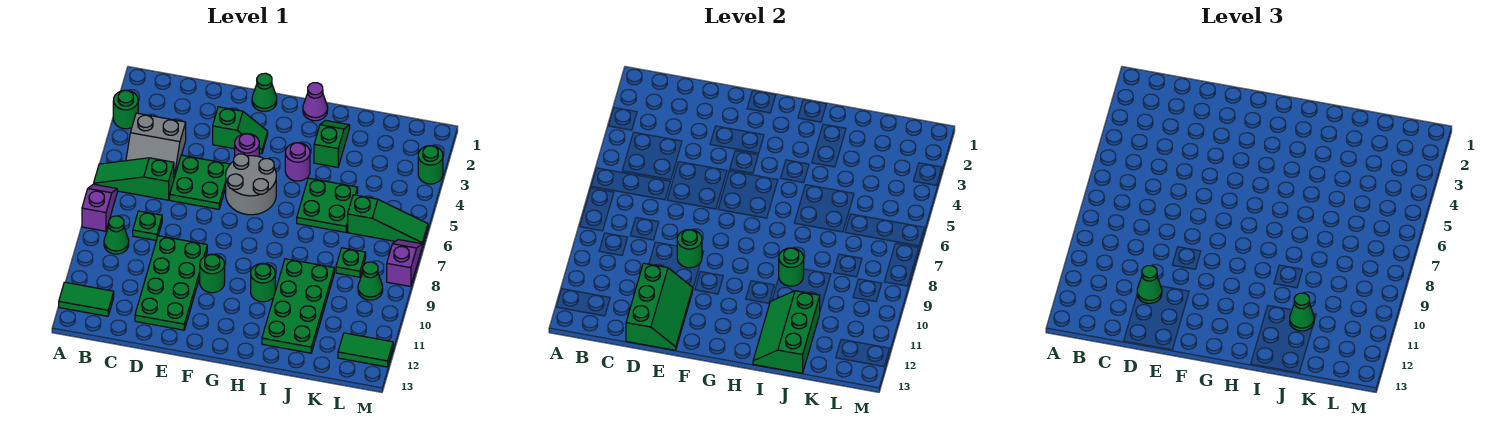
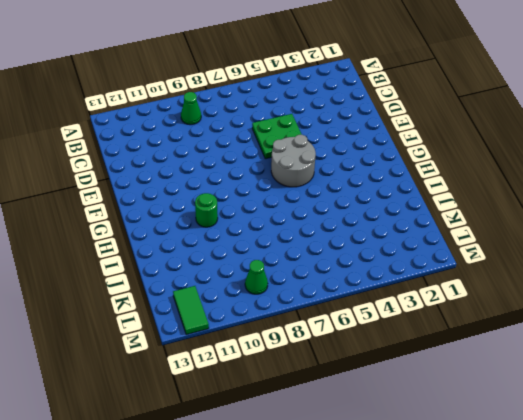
none -> green 1x1 round brick [113,90,138,129]
none -> green 1x3 slope [94,158,174,200]
none -> purple 1x2 slope [82,184,117,231]
none -> green 1x2 tile [59,282,114,316]

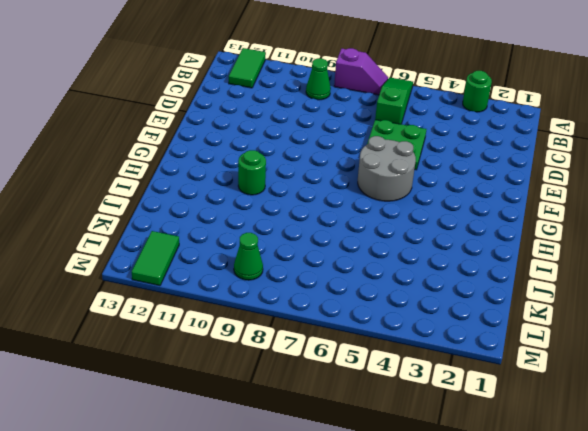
none -> grey 2x2 slope [126,113,186,178]
none -> green 1x1 plate [133,211,162,240]
none -> green 2x4 plate [135,236,207,330]
none -> green 1x2 slope [213,107,268,154]

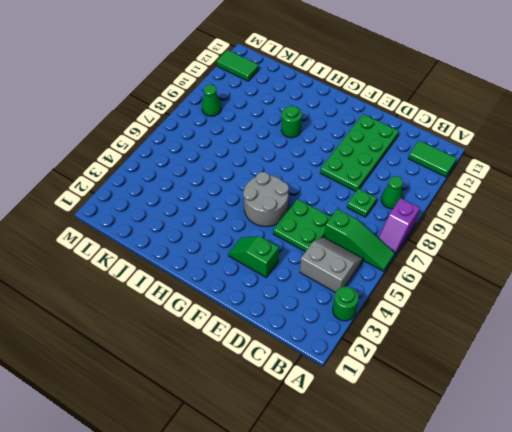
none -> green 1x1 cone [252,73,277,112]
none -> purple 1x1 round brick [235,133,259,157]
none -> green 1x1 round brick [200,254,225,293]
none -> purple 1x1 cone [303,83,328,121]

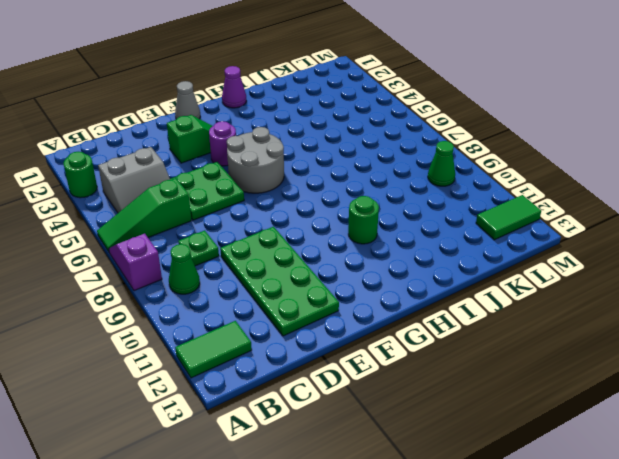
grey 1x1 cone [175,81,200,119] -> green 1x1 cone [252,73,277,112]
none -> green 1x1 round brick [200,254,225,293]
none -> purple 1x1 round brick [285,143,310,181]
none -> green 1x2 slope [314,120,350,167]
none -> green 2x2 plate [297,178,358,232]

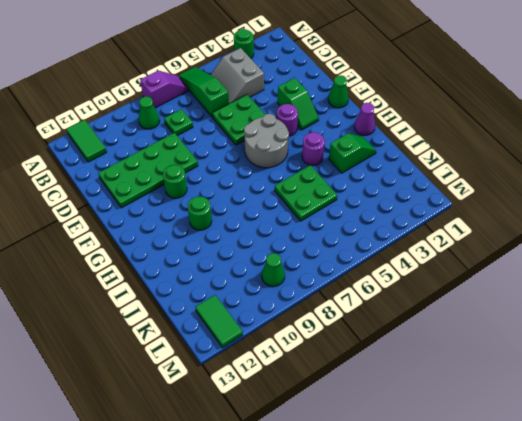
none -> green 2x4 plate [262,259,334,353]
none -> green 1x3 slope [348,195,428,246]
none -> green 1x1 plate [336,248,366,277]
none -> green 1x1 round brick [418,146,443,184]

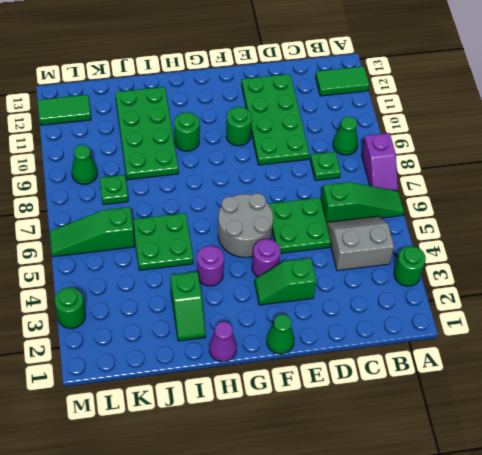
none -> purple 1x2 slope [387,240,422,287]
none -> green 2x3 slope [626,263,693,350]
none -> green 1x1 round brick [677,230,702,268]
none -> green 1x1 round brick [779,248,804,286]

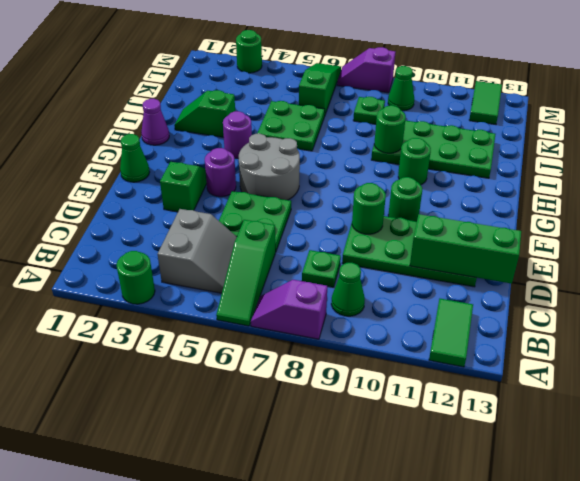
none -> green 2x3 slope [753,291,820,373]
none -> green 1x1 cone [1137,266,1162,303]
none -> green 1x1 cone [1290,293,1314,331]

